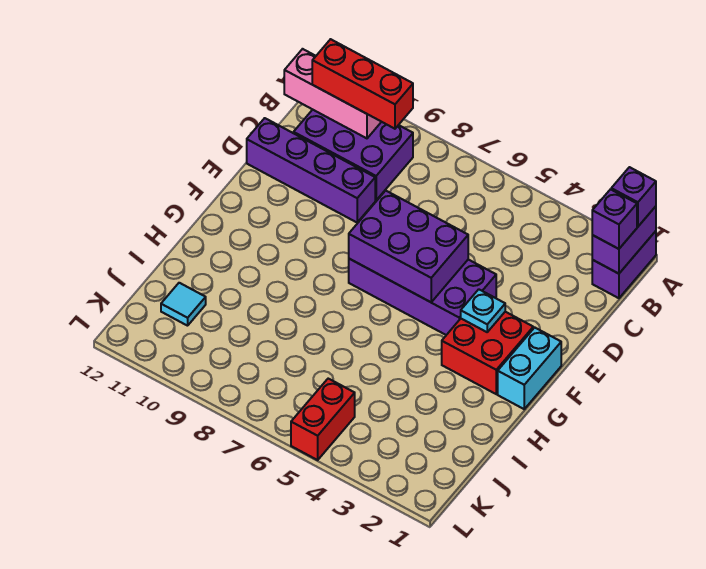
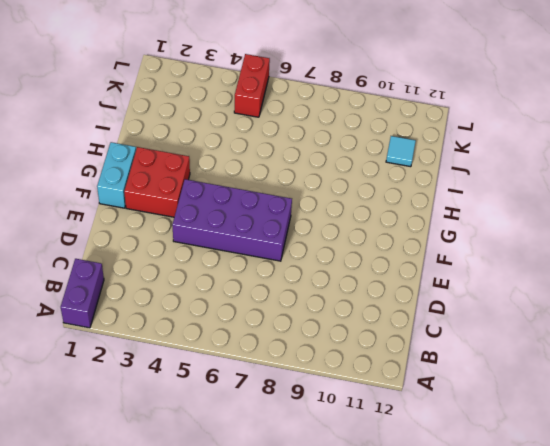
none -> purple 2x3 brick [294,110,413,200]
none -> purple 1x4 brick [247,118,375,222]
none -> purple 1x2 brick [592,206,656,274]

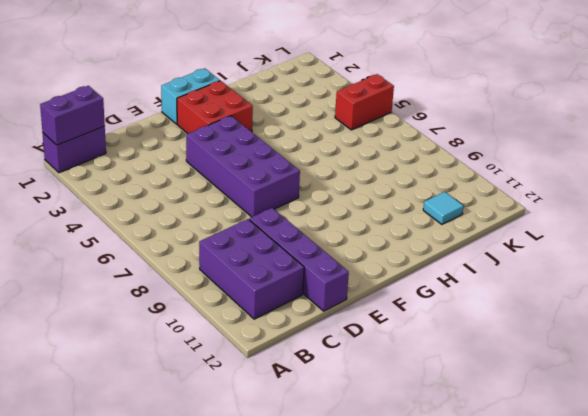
none -> pink 1x3 brick [284,49,381,138]
none -> purple 2x3 brick [349,191,468,302]
none -> cyan 1x1 plate [461,289,505,332]

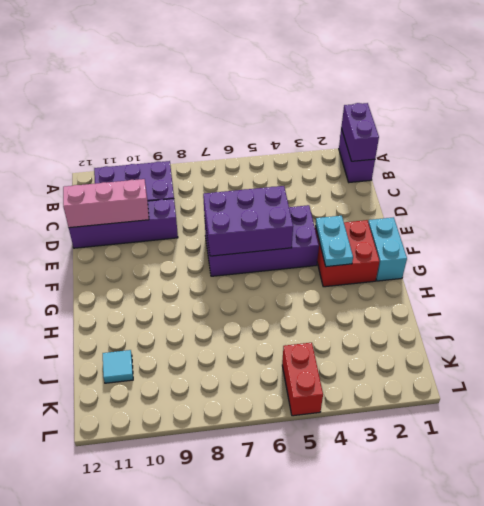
pink 1x3 brick [63,179,149,228] -> pink 1x3 brick moved to [284,49,381,138]
cyan 1x2 plate [316,216,353,267] -> cyan 1x1 plate [461,289,505,332]
none -> purple 1x1 brick [611,167,656,227]
none -> purple 1x1 brick [592,189,637,249]
none -> red 1x3 brick [312,39,413,129]

